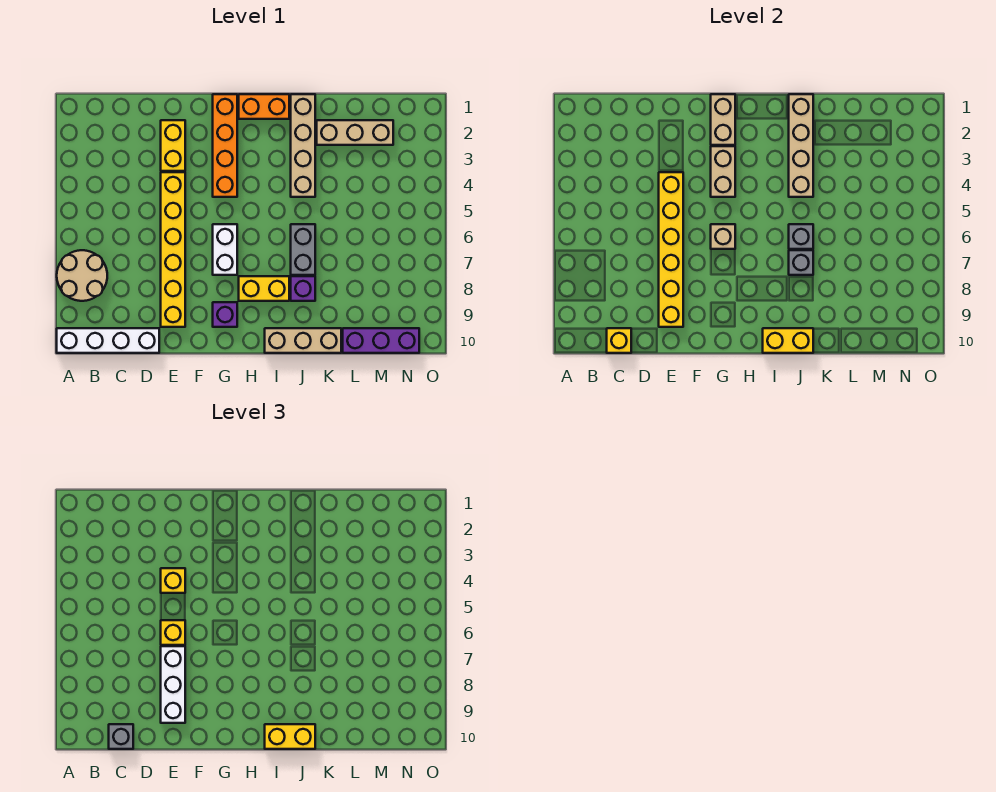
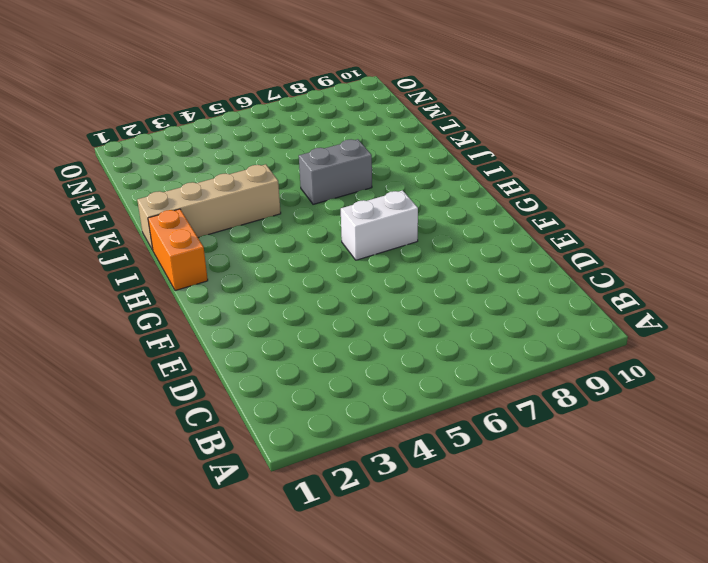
none -> tan 2x2 round brick [57,250,107,301]
none -> white 1x4 brick [57,328,159,353]
none -> yellow 1x2 brick [161,120,185,171]

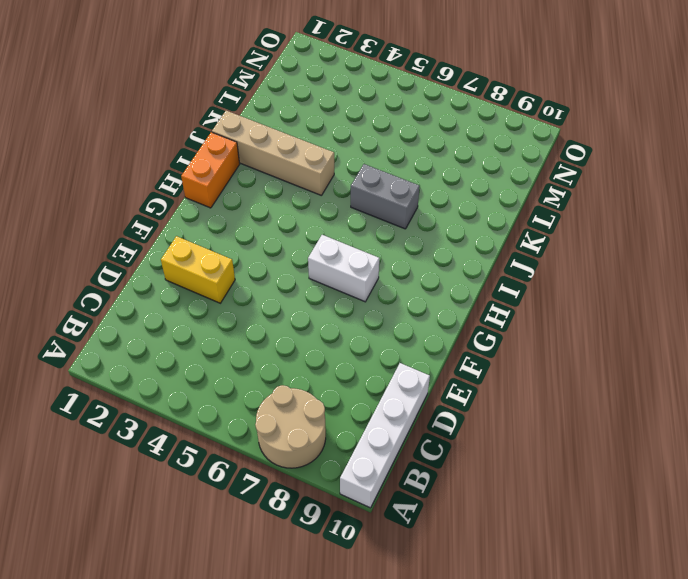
none -> yellow 1x6 brick [161,172,185,327]
none -> orange 1x4 brick [213,94,237,197]
none -> purple 1x1 brick [213,302,237,327]

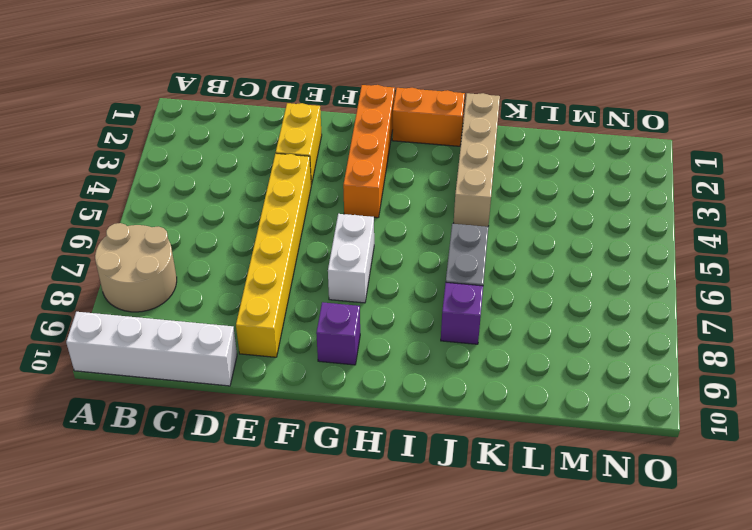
none -> yellow 1x2 brick [239,276,289,301]
none -> tan 1x3 brick [265,328,341,353]
none -> tan 1x3 brick [317,120,393,145]

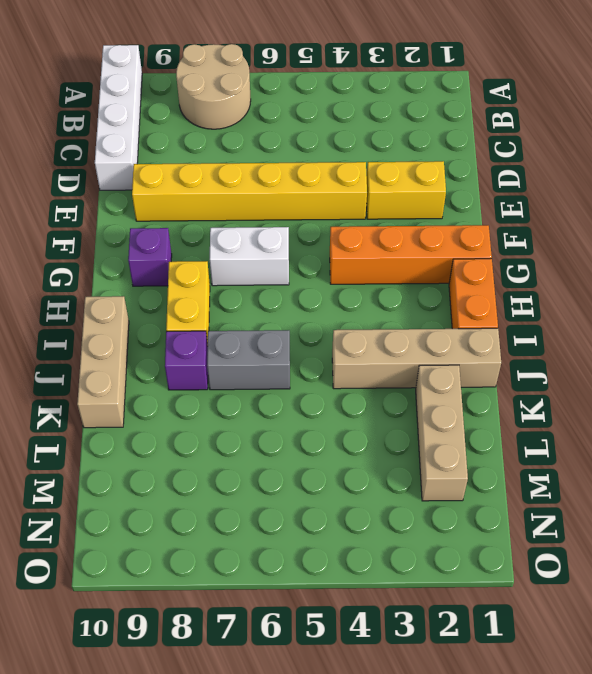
none -> purple 1x3 brick [343,328,419,353]
none -> yellow 1x1 brick [607,328,631,353]
none -> yellow 1x6 brick [659,172,683,327]

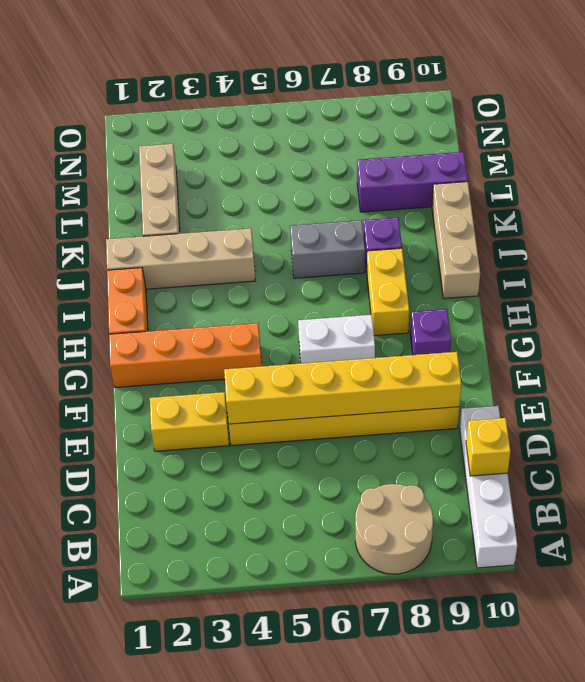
purple 1x3 brick [357,152,468,212] -> purple 1x3 brick turned to [343,328,419,353]
none -> tan 1x2 brick [711,94,735,145]
none -> tan 1x2 brick [711,146,735,197]
none -> tan 1x1 brick [711,224,735,249]

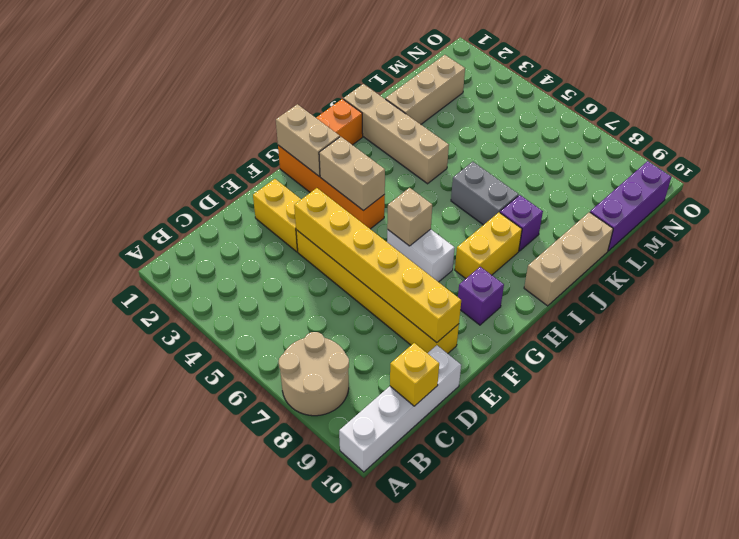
none -> yellow 1x2 brick [763,328,813,353]
none -> tan 1x4 brick [789,94,813,197]
none -> grey 1x1 brick [789,224,813,249]

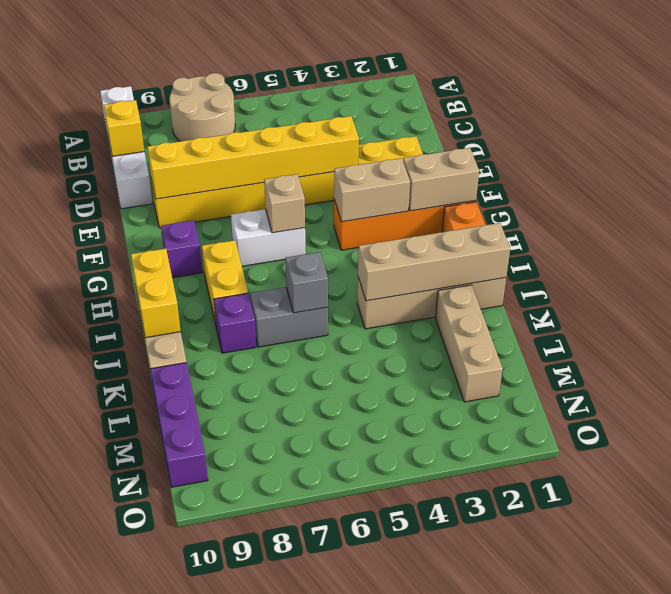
none -> grey 1x1 brick [789,250,813,275]
none -> grey 1x1 brick [109,724,133,749]
none -> yellow 1x1 brick [161,568,185,593]

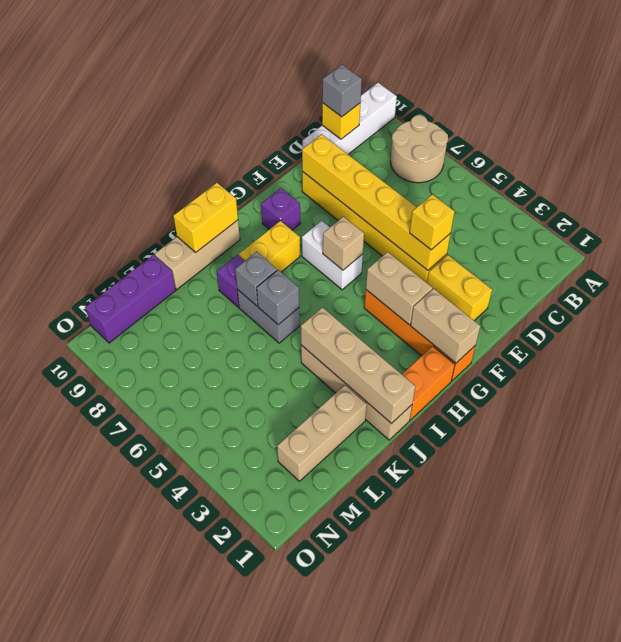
none -> yellow 1x1 brick [161,620,185,645]
none -> white 1x3 brick [161,646,185,723]
none -> yellow 1x2 brick [265,724,315,749]

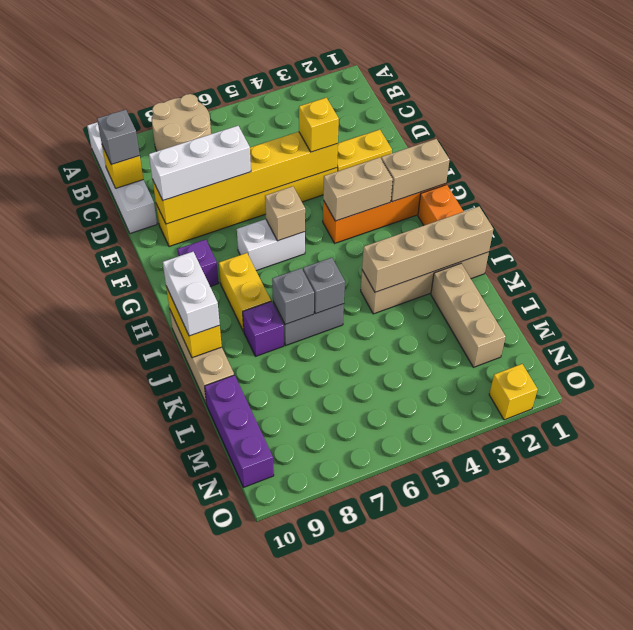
white 1x2 brick [163,252,220,336] -> yellow 1x2 brick [265,724,315,749]
yellow 1x1 brick [489,364,538,420] -> yellow 1x1 brick moved to [161,620,185,645]

